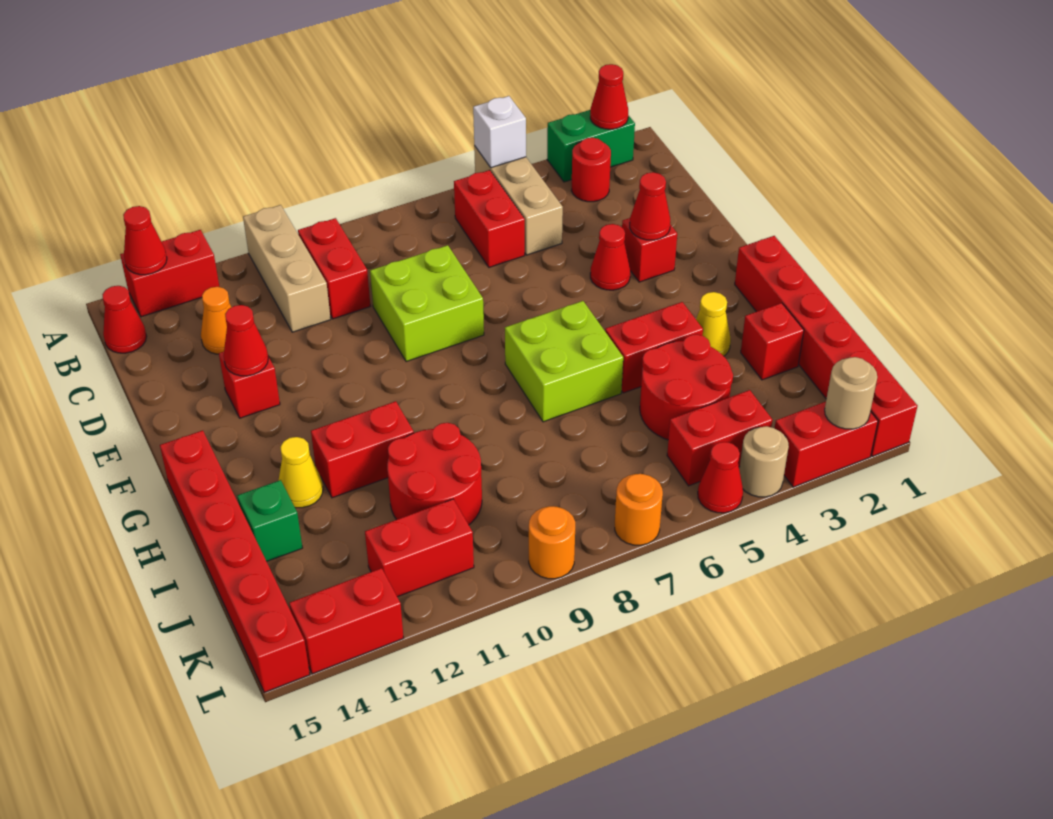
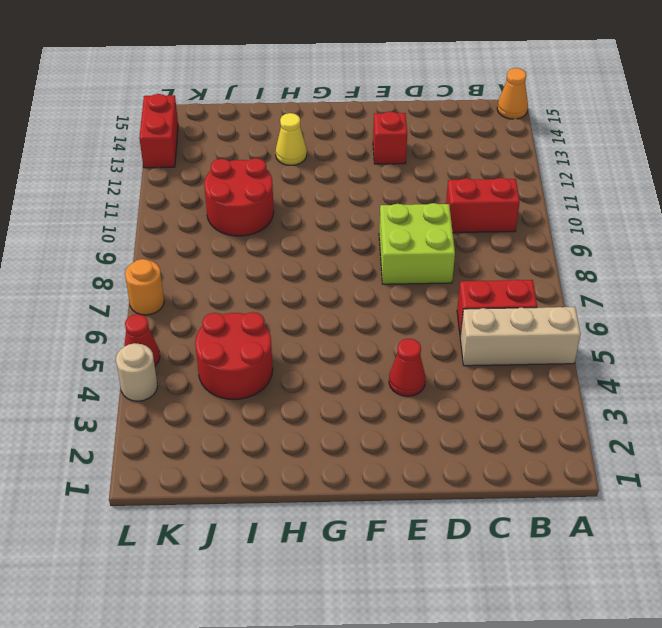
orange 1x1 cone [497,68,528,119] -> orange 1x1 cone moved to [201,287,231,354]
none -> green 1x2 brick [547,110,635,182]
none -> tan 1x3 brick [243,205,331,332]
none -> red 1x2 brick [120,230,219,317]
none -> red 1x1 round brick [571,138,611,202]

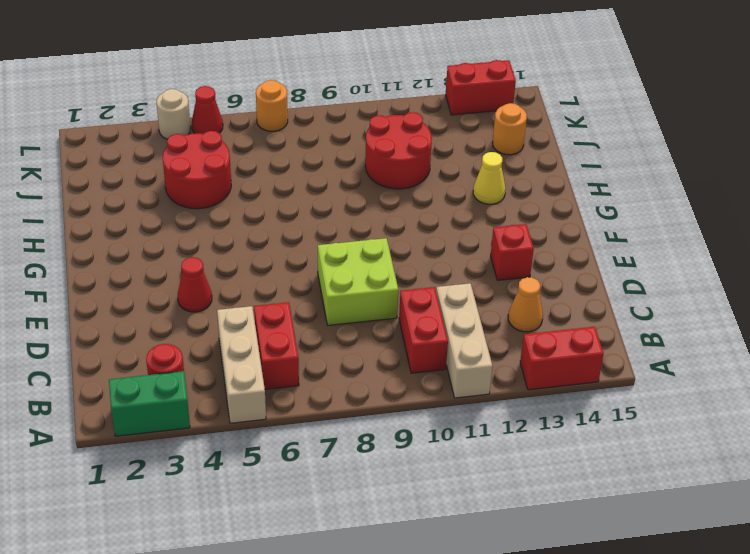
orange 1x1 round brick [493,103,527,155] -> orange 1x1 round brick moved to [529,506,575,579]
none -> red 1x1 cone [102,286,147,353]
none -> red 1x1 brick [622,218,677,282]
none -> red 1x6 brick [735,236,918,456]
none -> lime 2x2 brick [505,301,623,422]

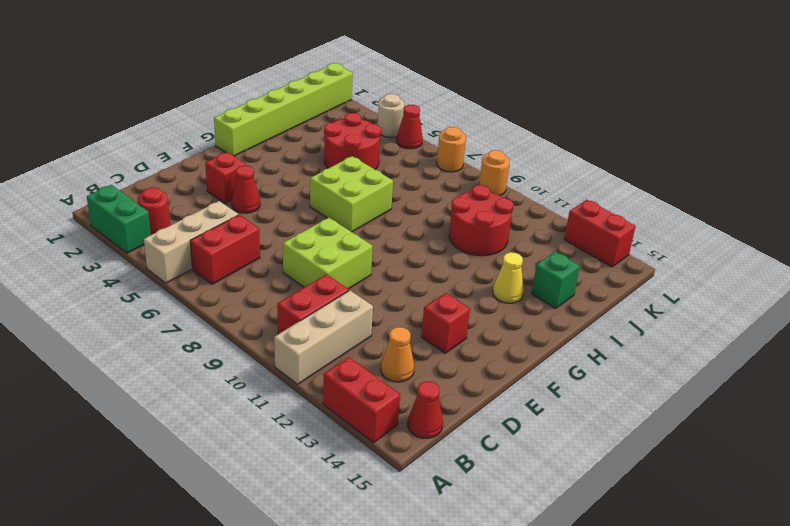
lime 1x6 brick [214,63,353,156] -> red 1x6 brick [735,236,918,456]
none -> red 1x6 brick [160,430,310,693]
none -> yellow 1x1 cone [696,292,731,356]
none -> red 1x2 brick [605,302,703,393]
none -> red 1x2 brick [311,401,414,498]

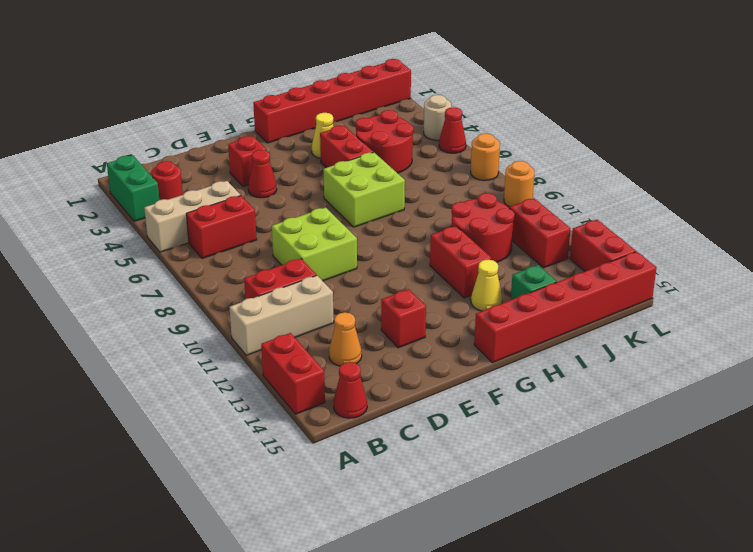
none -> red 1x1 brick [741,303,804,380]
none -> red 1x2 brick [667,390,772,486]
none -> red 1x2 brick [774,402,878,487]
none -> red 1x1 cone [590,64,628,129]

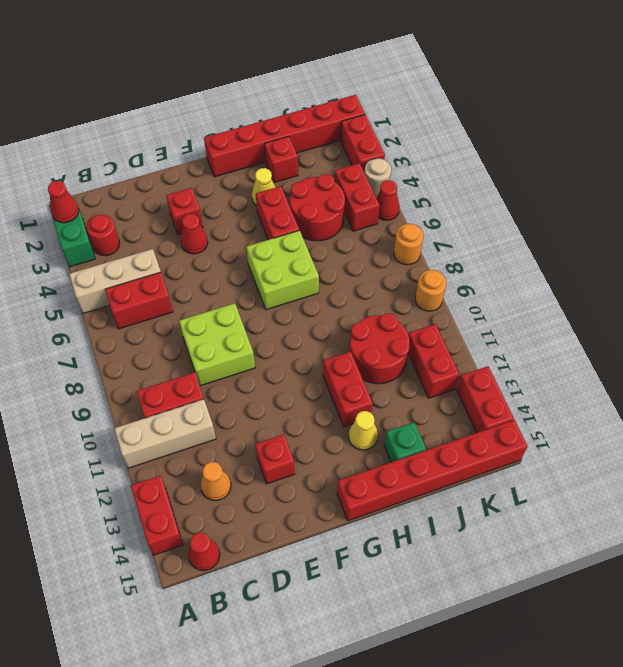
none -> white 1x1 brick [473,96,526,168]
none -> red 1x1 cone [123,206,167,275]
none -> red 1x1 cone [630,172,670,240]
none -> red 1x1 cone [224,305,268,376]

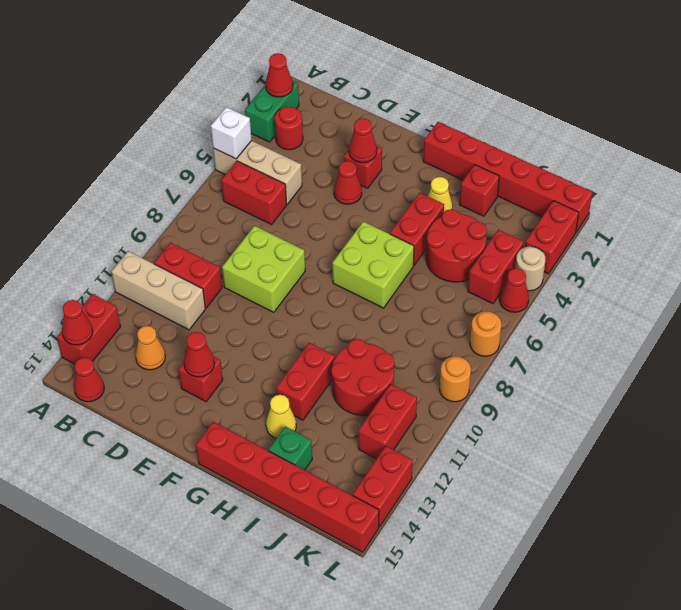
none -> tan 1x1 round brick [825,357,877,429]

